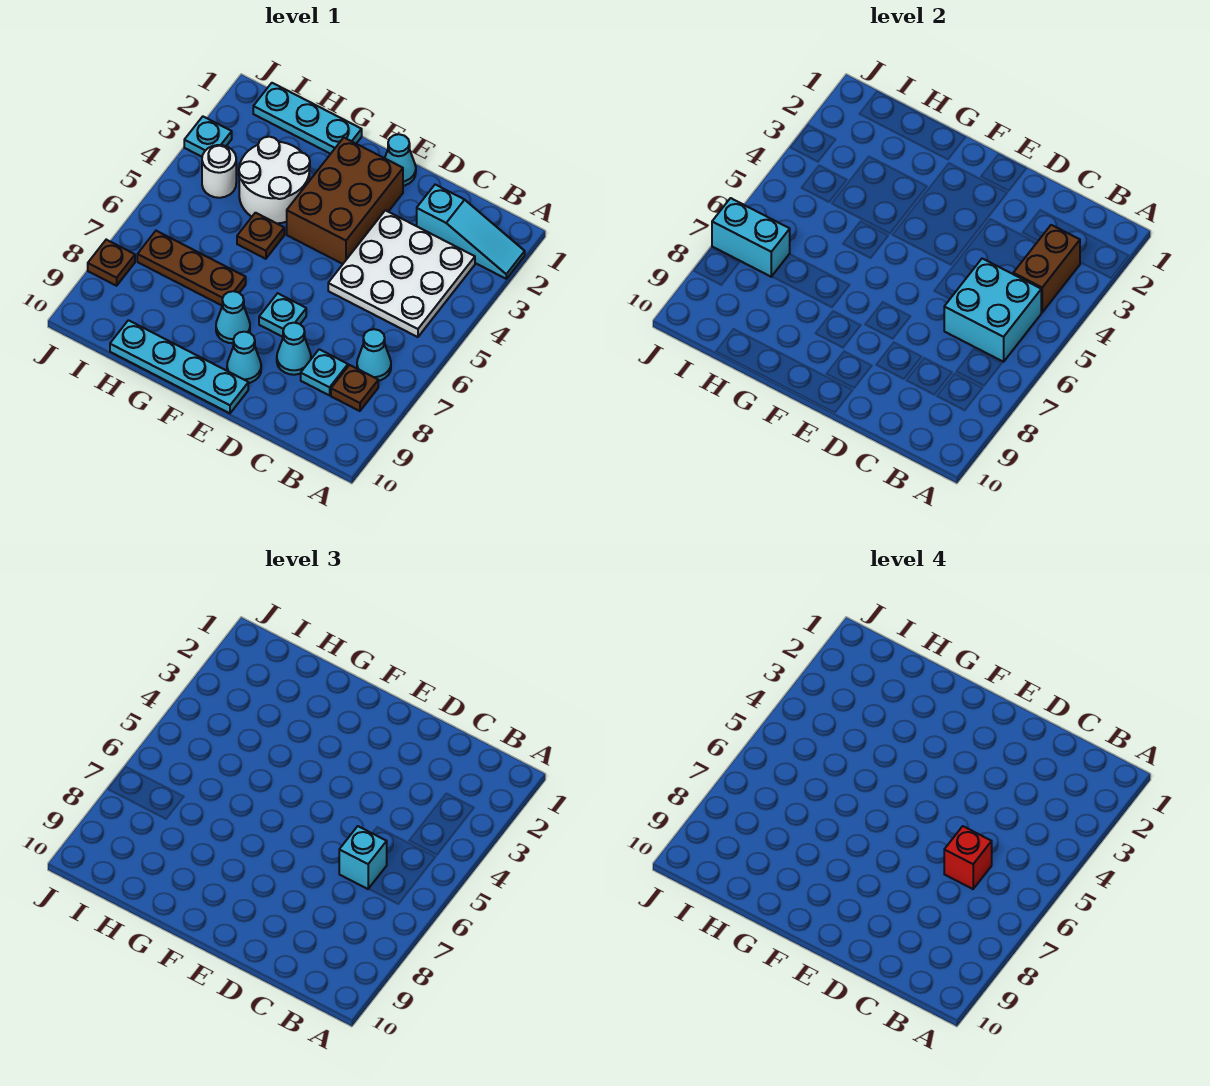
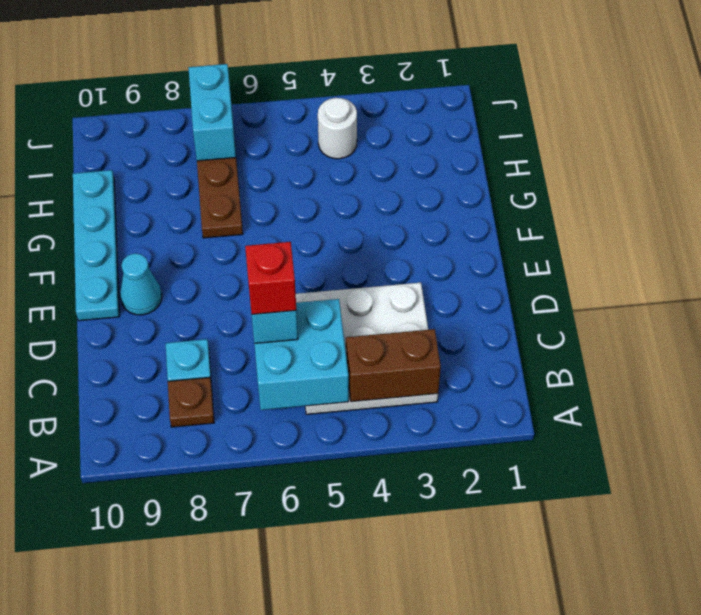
none -> cyan 1x3 slope [417,185,525,279]
none -> cyan 1x1 cone [357,329,391,381]
none -> cyan 1x1 cone [277,323,311,375]

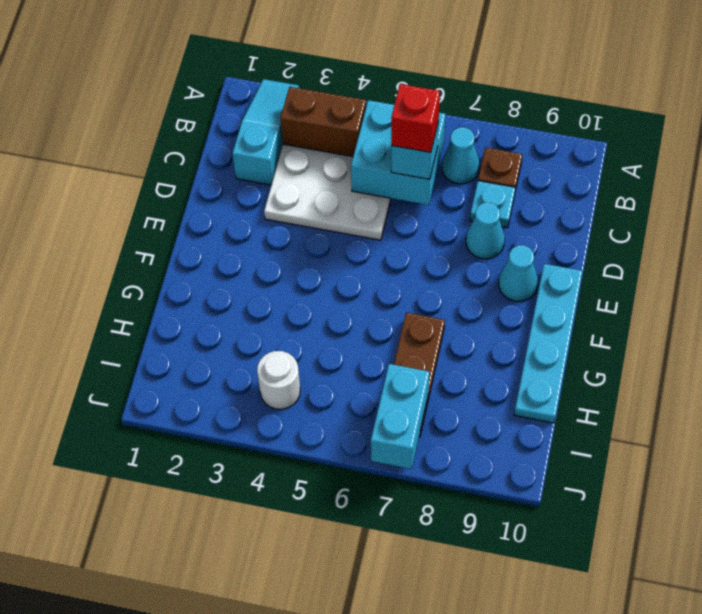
none -> cyan 1x1 cone [385,134,416,186]
none -> brown 2x3 brick [287,138,403,264]
none -> cyan 1x1 plate [259,293,306,337]

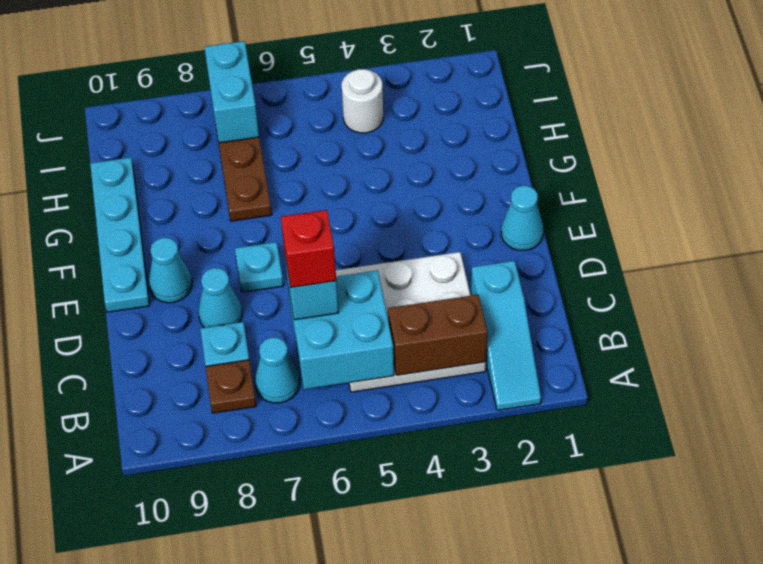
none -> brown 2x3 brick [287,138,403,264]
none -> cyan 1x1 cone [216,291,250,343]
none -> cyan 1x3 plate [253,83,362,154]

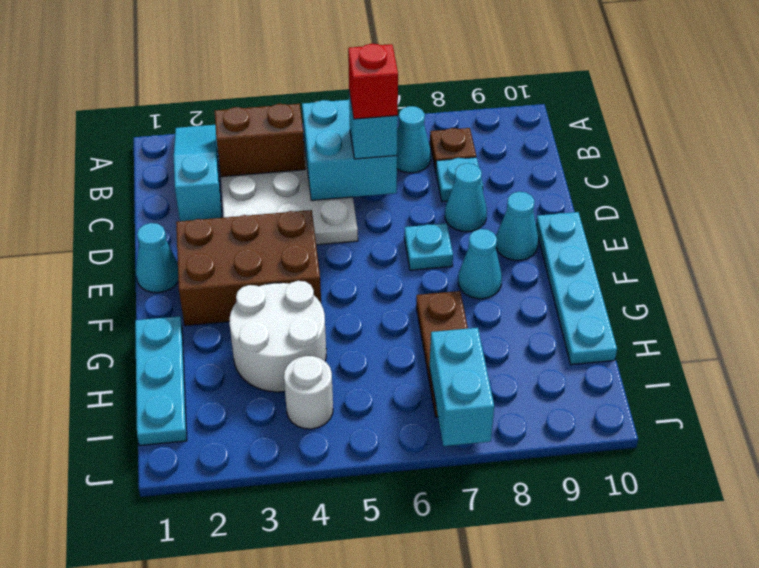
none -> brown 1x1 plate [237,213,284,259]
none -> cyan 1x1 plate [184,117,232,157]
none -> brown 1x1 plate [88,240,135,286]

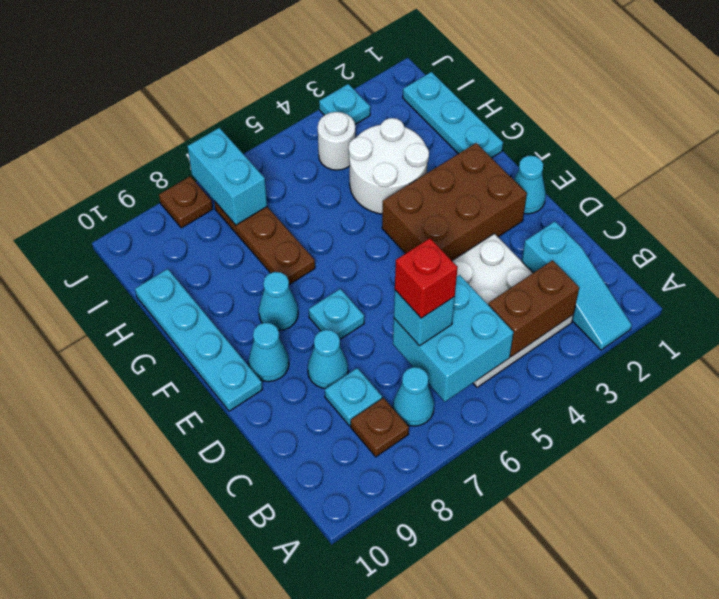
none -> brown 1x1 plate [237,213,284,259]

